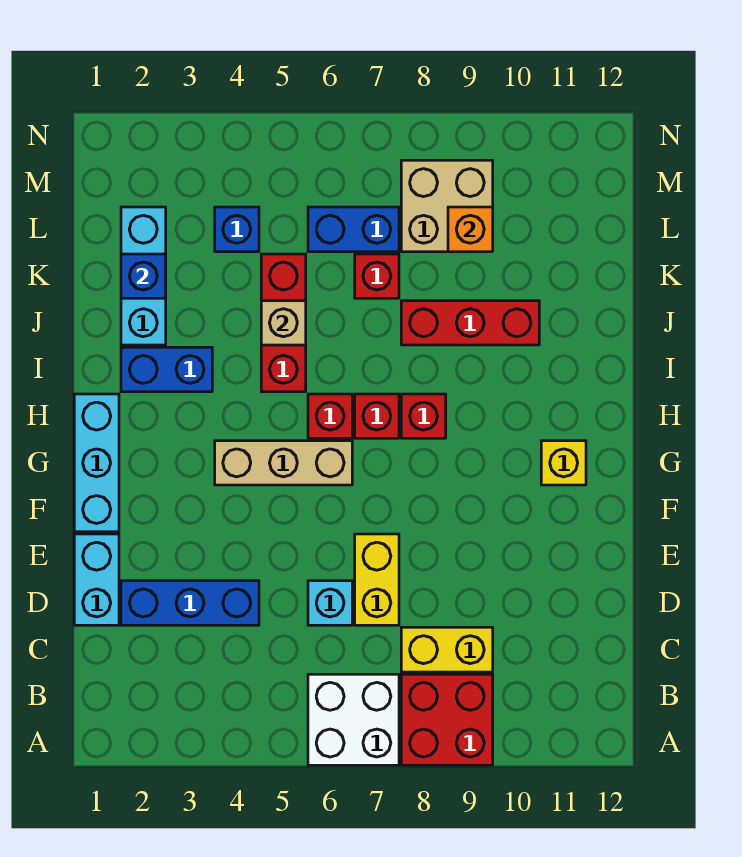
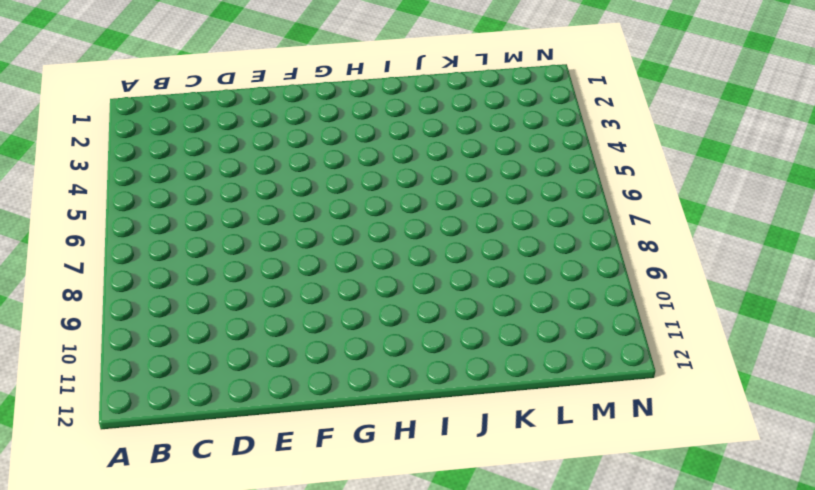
none -> white 2x2 brick [308,674,399,765]
none -> red 2x2 brick [401,674,493,765]
none -> yellow 1x2 brick [401,627,493,672]

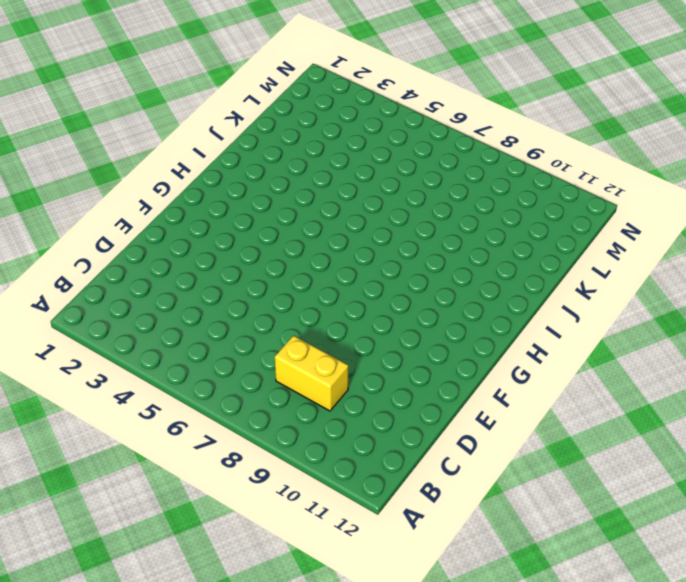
none -> white 2x2 brick [308,674,399,765]
none -> red 2x2 brick [401,674,493,765]
none -> cyan 1x2 brick [74,534,119,625]

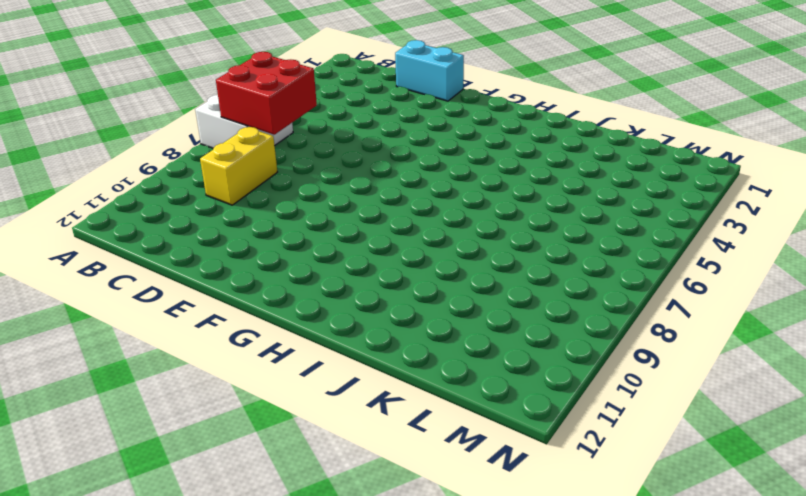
red 2x2 brick [216,52,317,135] -> red 2x2 brick moved to [401,674,493,765]
none -> blue 1x3 brick [121,581,259,625]
none -> cyan 1x1 brick [308,581,352,625]
none -> yellow 1x2 brick [355,534,399,625]

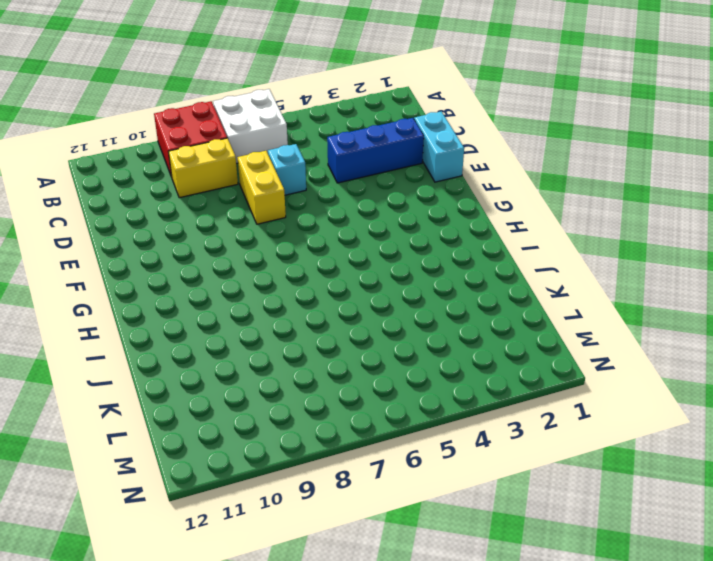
none -> cyan 1x3 brick [74,394,119,532]
none -> tan 1x3 brick [215,441,352,485]
none -> yellow 1x1 brick [541,441,586,485]

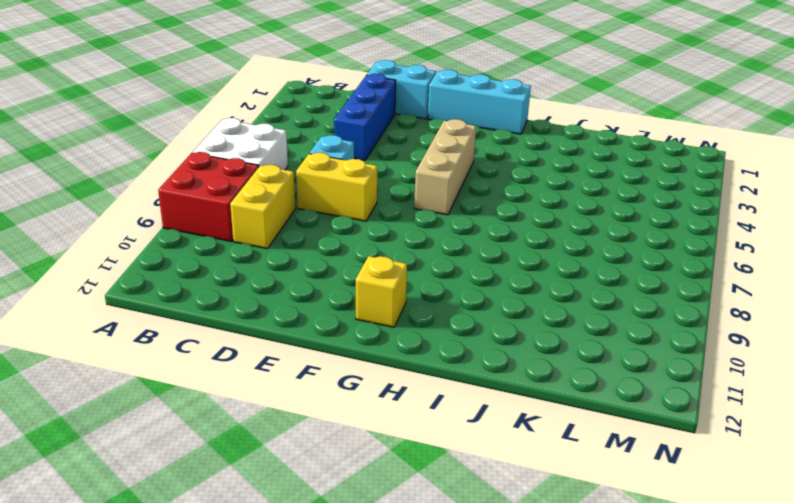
none -> red 1x1 brick [308,394,352,438]
none -> red 1x1 brick [355,394,399,438]
none -> red 1x1 brick [401,394,446,438]

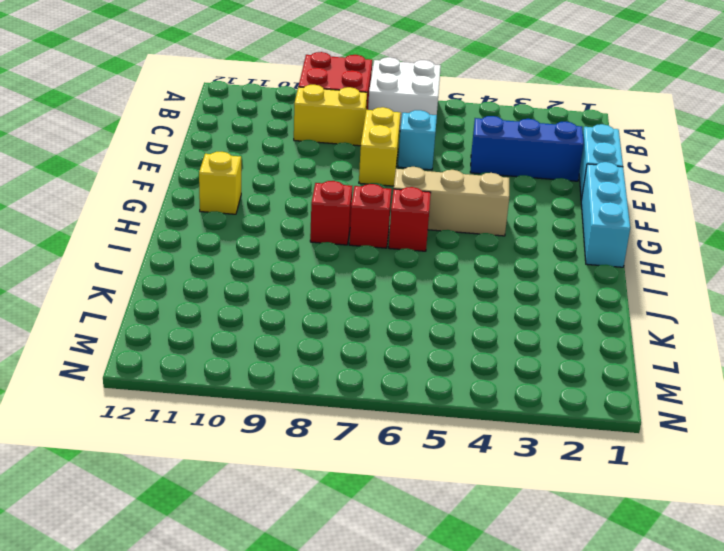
none -> blue 1x2 brick [121,347,212,392]
none -> red 1x3 brick [261,254,306,392]
none -> cyan 1x3 brick [121,207,166,345]

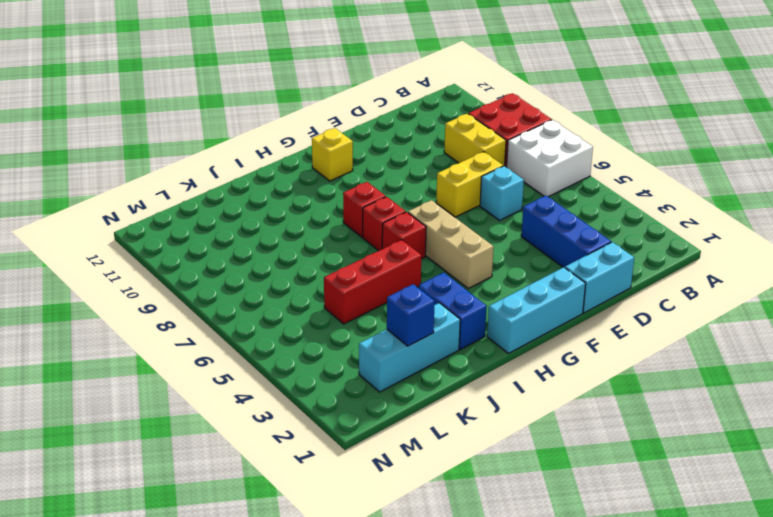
none -> red 1x3 brick [401,301,539,345]
none -> red 1x1 brick [355,254,399,298]
none -> blue 1x1 brick [215,207,259,252]

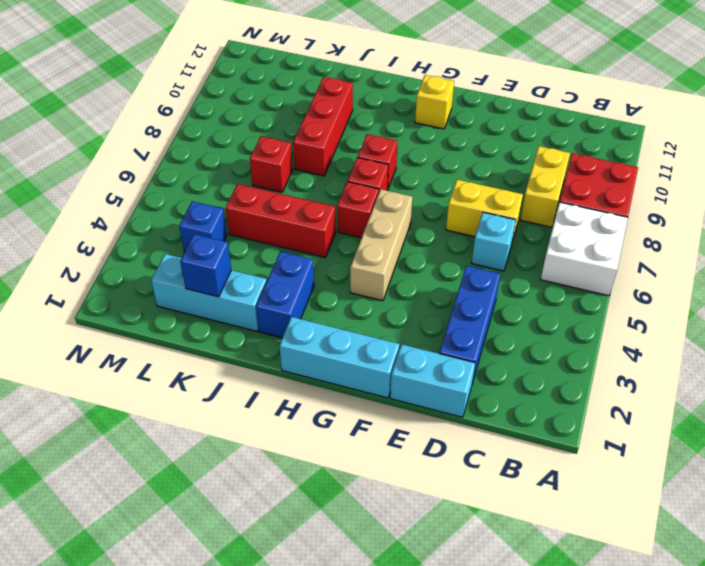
none -> blue 1x2 brick [308,207,399,252]
none -> tan 2x2 brick [401,160,493,252]
none -> tan 1x1 brick [261,301,306,345]

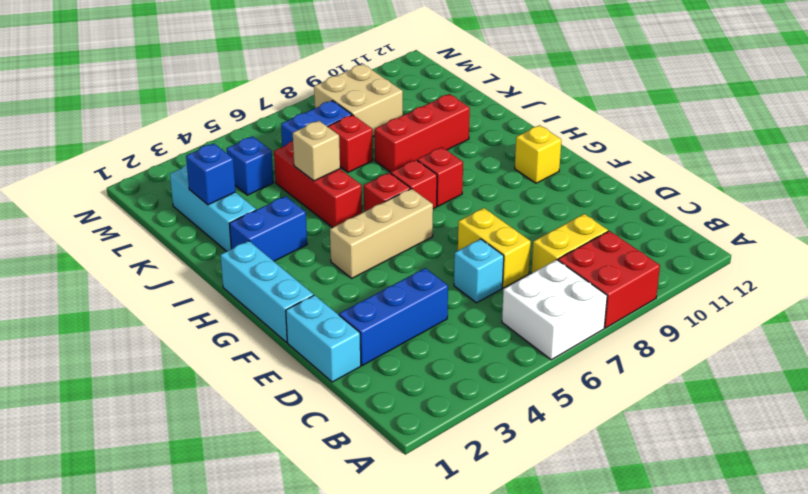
none -> orange 1x1 brick [448,207,493,252]

